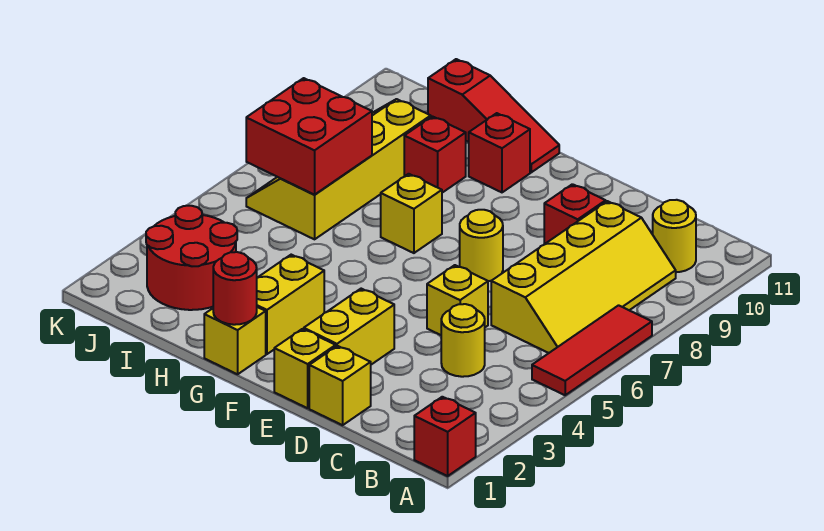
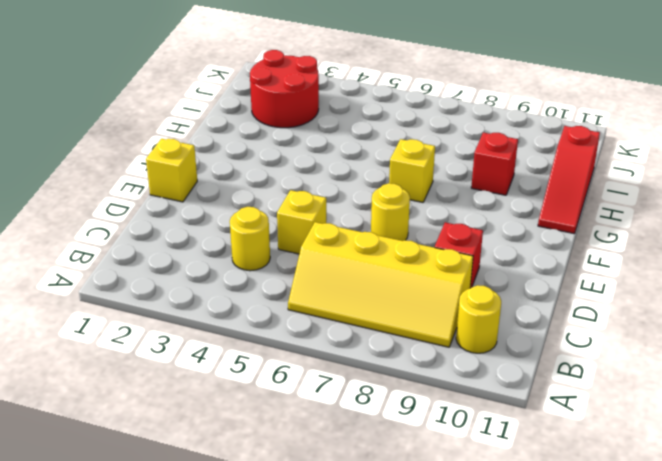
none -> red 1x1 brick [414,397,476,476]
none -> red 1x3 tile [532,305,652,395]
none -> yellow 1x1 brick [309,346,371,425]

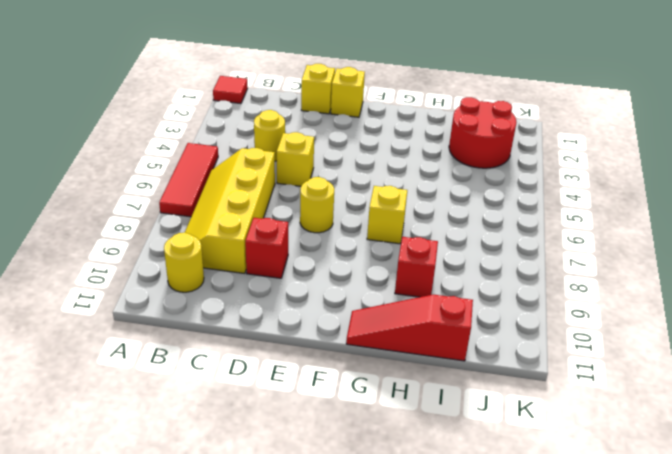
red 1x1 tile [213,76,248,104] -> red 1x1 brick [414,397,476,476]
none -> yellow 1x2 brick [304,289,394,365]
none -> yellow 1x1 brick [204,307,266,374]
none -> yellow 1x2 brick [257,255,324,354]

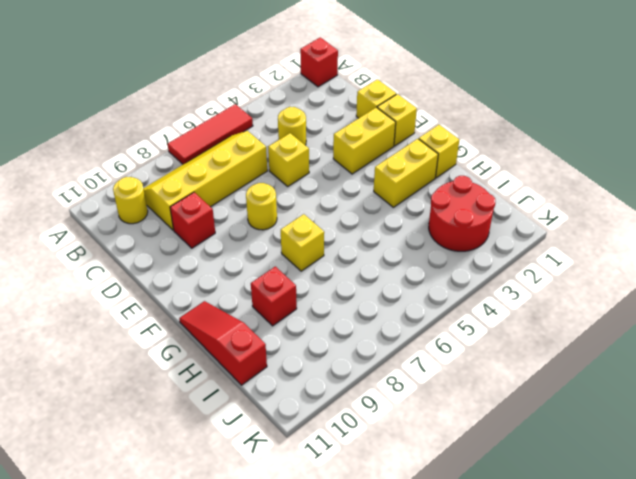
none -> red 1x1 brick [469,113,530,192]
none -> yellow 2x4 slope [246,99,431,239]
none -> red 1x1 round brick [213,252,257,325]

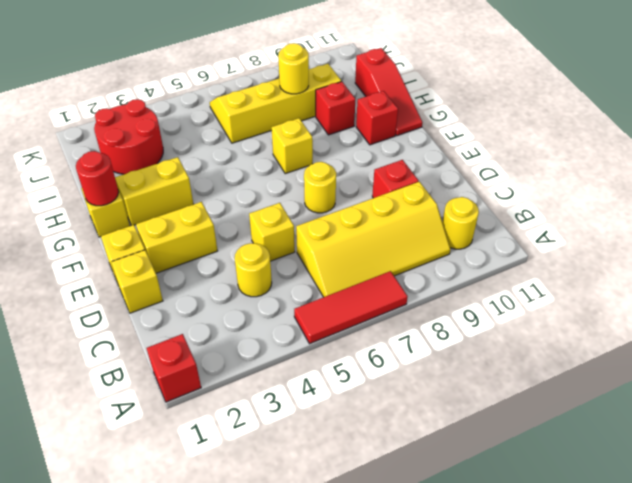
yellow 1x1 round brick [278,43,309,94] -> none
none -> red 2x2 brick [246,78,372,195]

